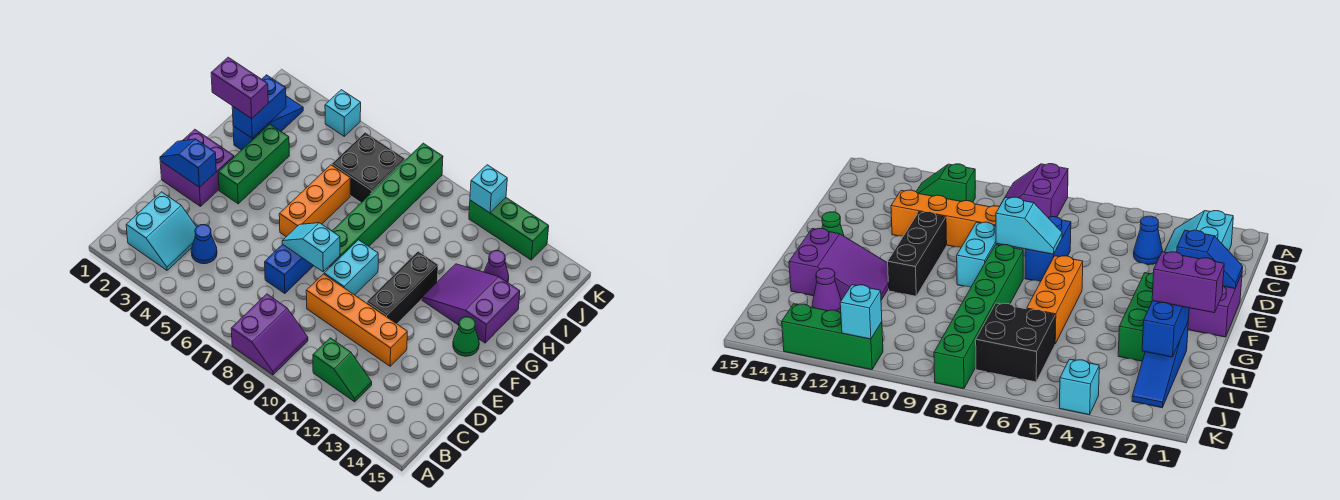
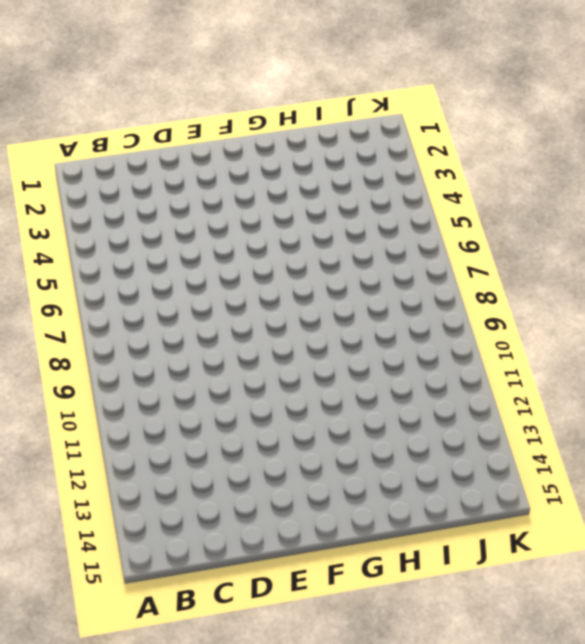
none -> purple 2x2 slope [231,294,308,375]
none -> cyan 2x2 slope [126,192,196,270]
none -> green 1x2 slope [313,338,372,402]

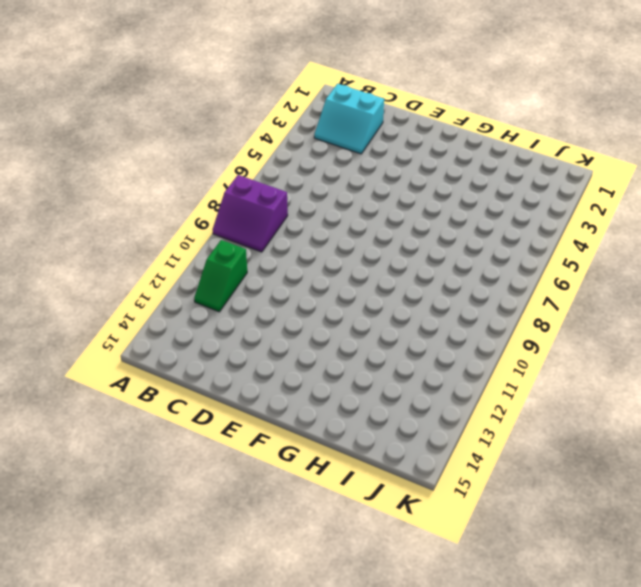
none -> blue 1x1 cone [191,225,217,264]
none -> blue 1x2 brick [265,244,314,293]
none -> orange 1x4 brick [306,274,407,366]

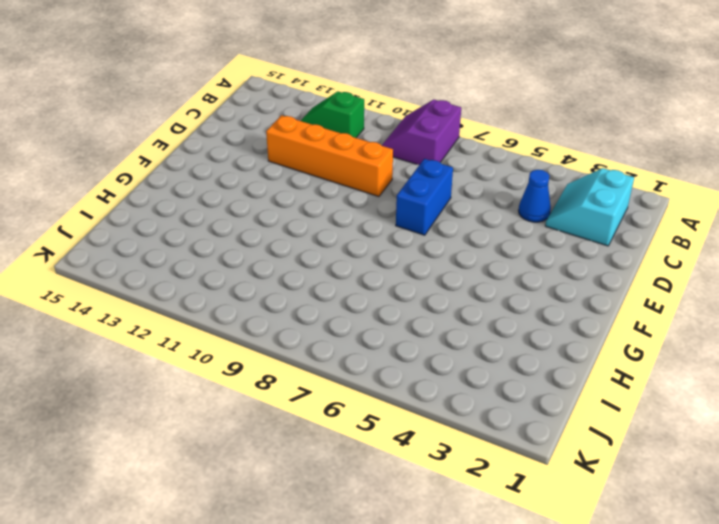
none -> purple 2x2 brick [160,129,234,206]
none -> cyan 1x2 brick [324,240,378,295]
none -> black 1x3 brick [366,251,438,324]

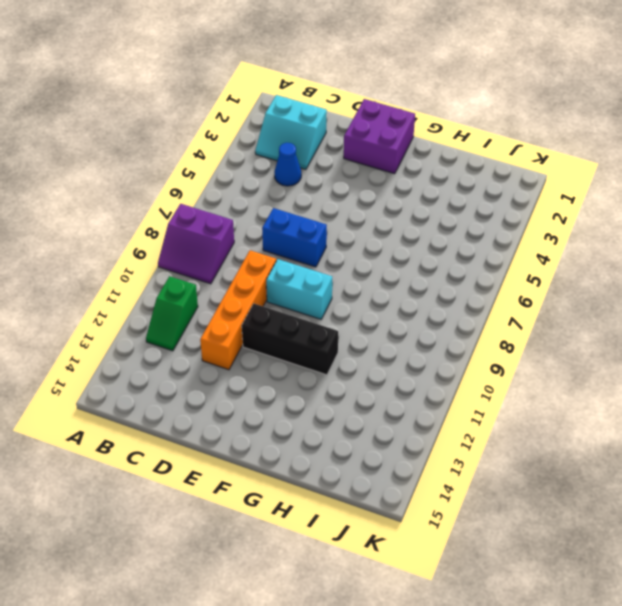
none -> green 1x3 brick [218,124,289,204]
none -> orange 1x3 brick [279,165,350,237]
none -> green 1x6 brick [330,143,443,267]

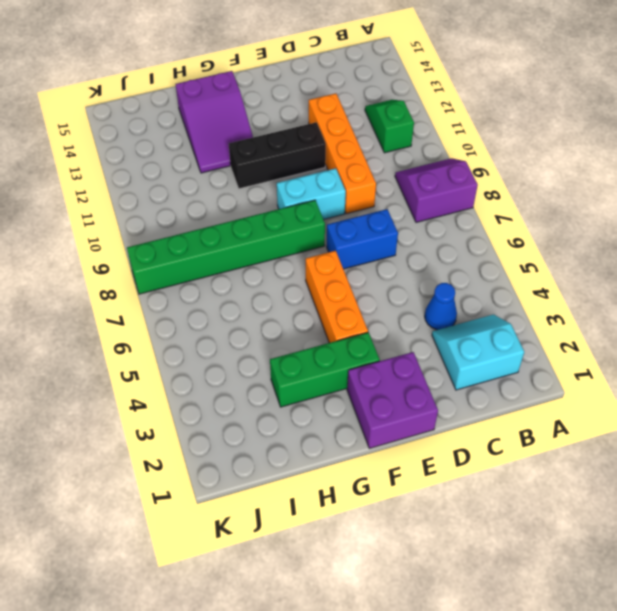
orange 1x3 brick [306,251,368,343] -> orange 1x3 brick turned to [279,165,350,237]
none -> green 1x1 cone [453,317,479,356]
none -> blue 1x3 slope [233,96,303,150]
none -> black 2x2 brick [332,133,405,202]

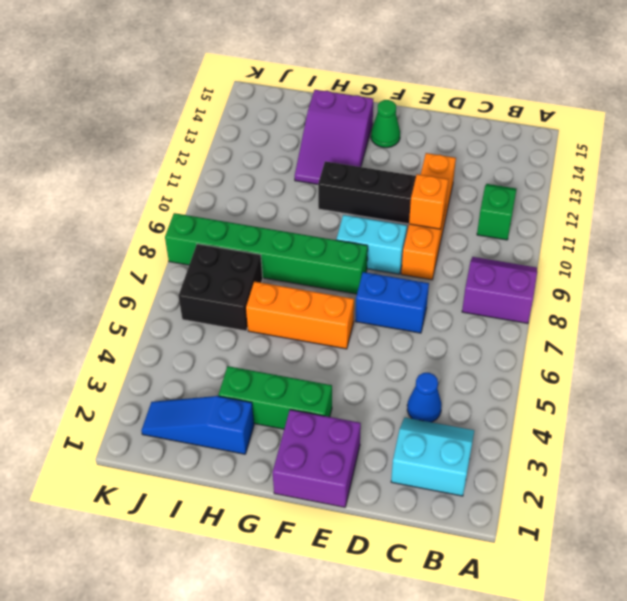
orange 1x1 brick [409,174,448,229] -> none
none -> purple 1x1 cone [484,251,509,282]
none -> cyan 1x1 brick [325,90,361,136]
none -> green 1x3 brick [469,198,549,260]

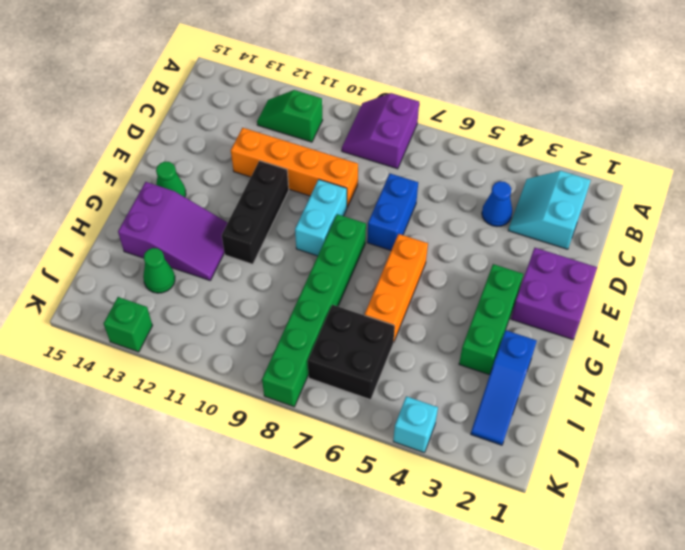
green 1x1 cone [143,248,175,293] -> purple 1x1 cone [484,251,509,282]
green 1x1 brick [104,297,152,352] -> green 1x3 brick [469,198,549,260]
none -> blue 1x2 slope [160,139,216,187]
none -> cyan 1x2 slope [282,223,340,272]
none -> blue 1x2 brick [232,75,286,138]

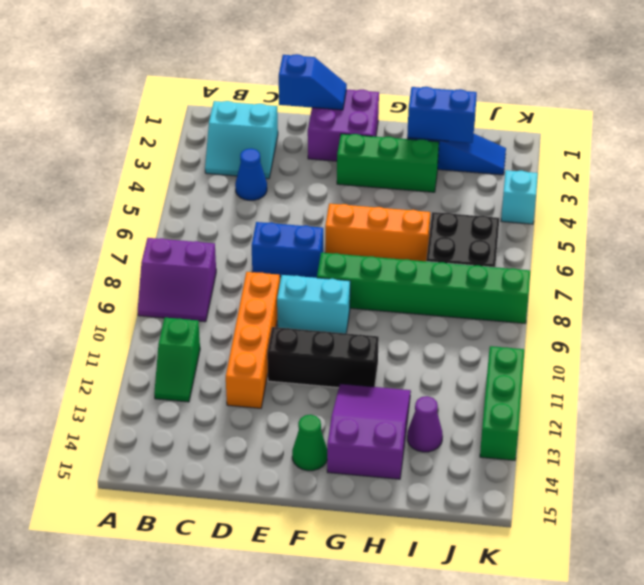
blue 1x2 slope [279,54,347,110] -> blue 1x2 slope turned to [160,139,216,187]
none -> cyan 1x2 slope [282,223,340,272]
none -> cyan 1x1 brick [470,165,507,213]
none -> purple 1x2 brick [211,57,268,119]

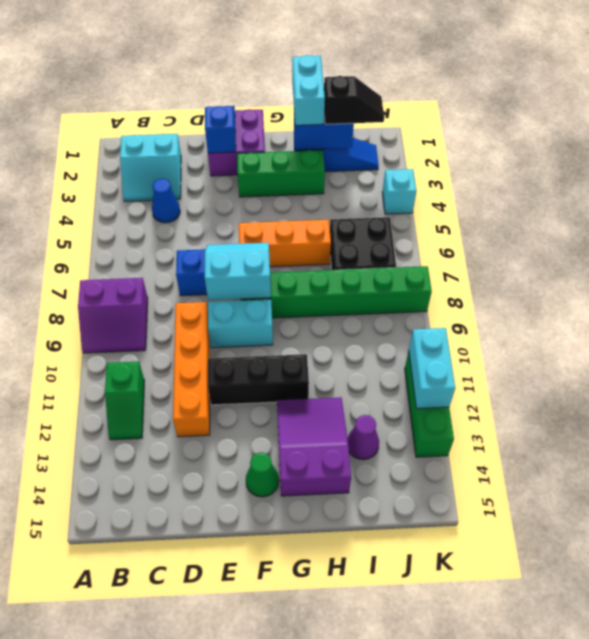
cyan 2x2 slope [205,243,271,300] -> cyan 1x2 slope [282,223,340,272]
cyan 1x2 brick [292,55,325,125] -> purple 1x2 brick [211,57,268,119]
black 1x2 slope [324,76,384,124] -> none
cyan 1x2 brick [409,328,455,409] -> cyan 1x1 brick [470,165,507,213]

